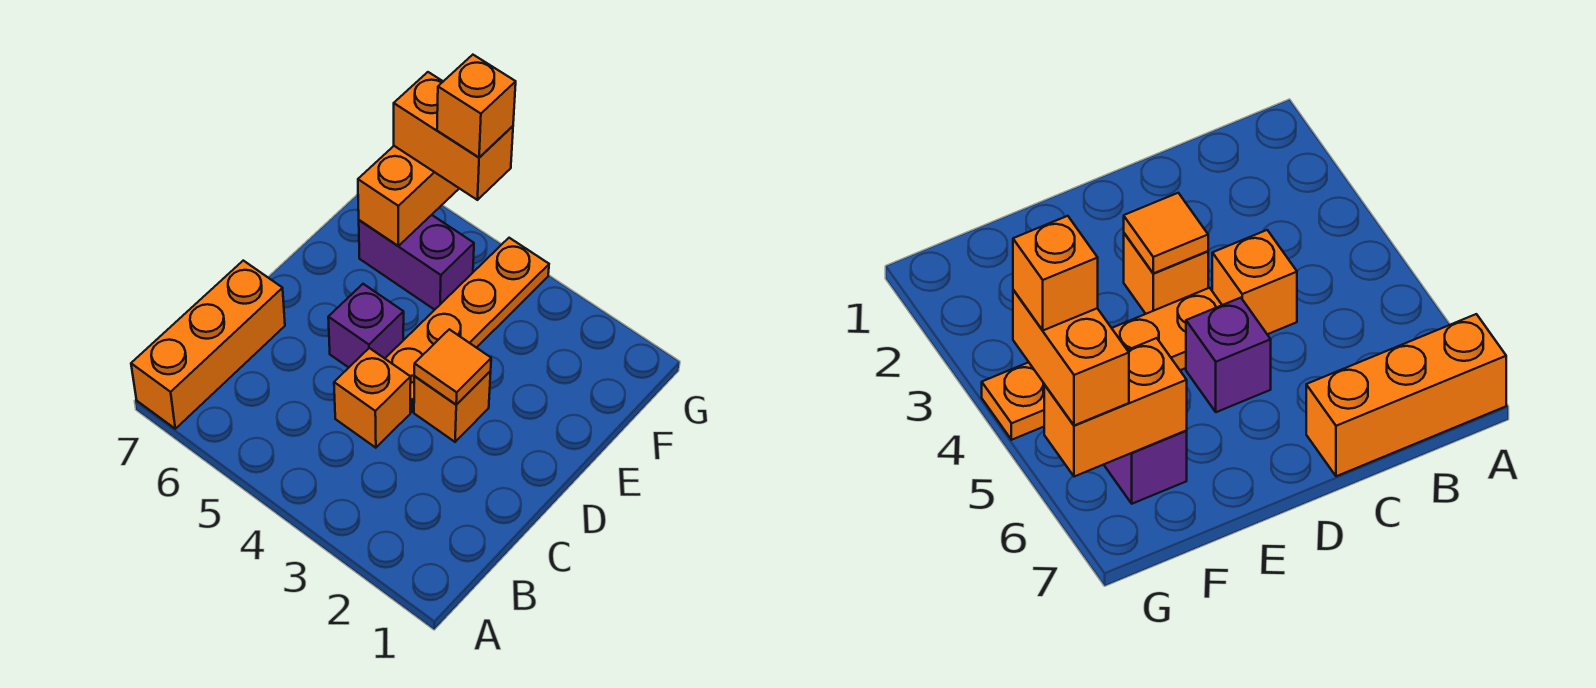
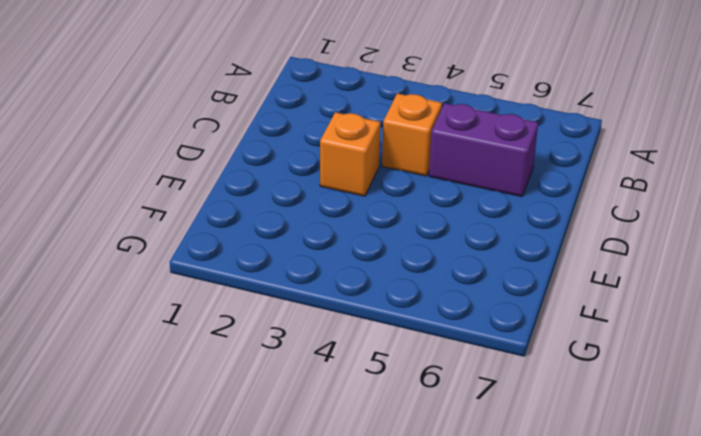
purple 1x2 brick [429,103,538,197] -> purple 1x2 brick moved to [359,215,474,310]
none -> orange 1x3 brick [131,261,285,429]
none -> orange 1x4 plate [385,238,549,412]

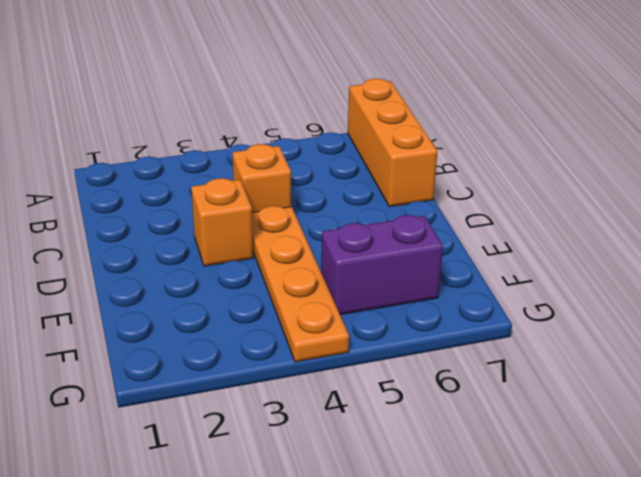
none -> purple 1x1 brick [328,284,404,368]
none -> orange 1x1 tile [414,329,491,405]

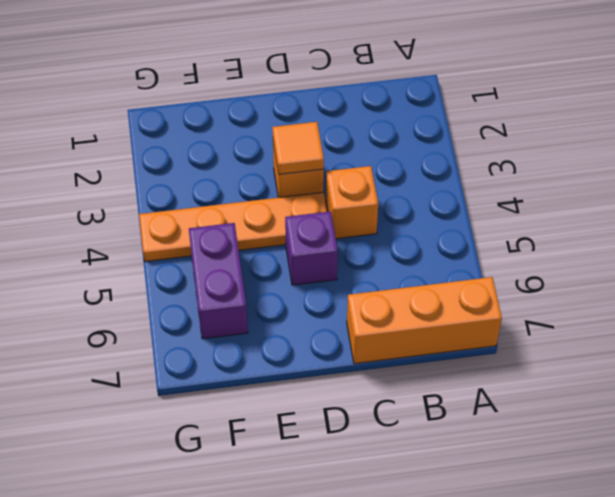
none -> orange 1x2 brick [358,146,459,246]
none -> orange 1x2 brick [394,72,513,200]

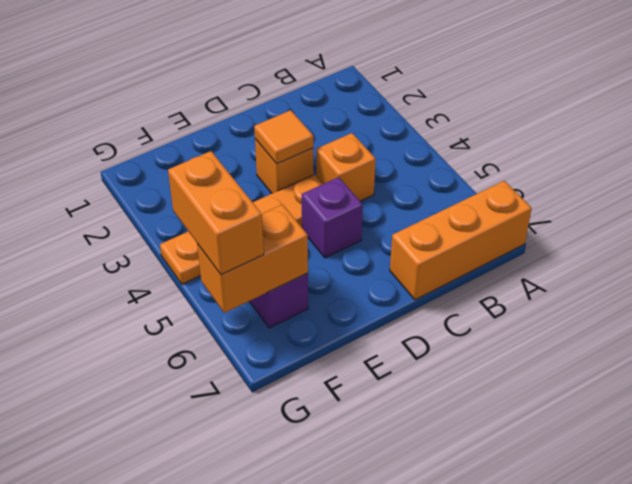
none -> orange 1x1 brick [437,55,516,157]

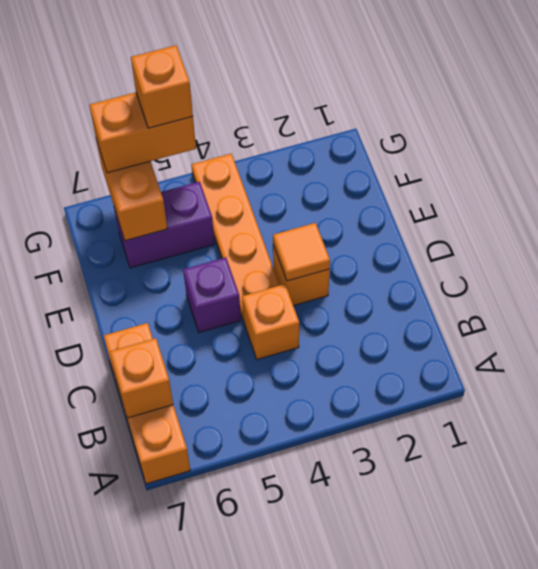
orange 1x1 brick [110,338,173,418] -> none

